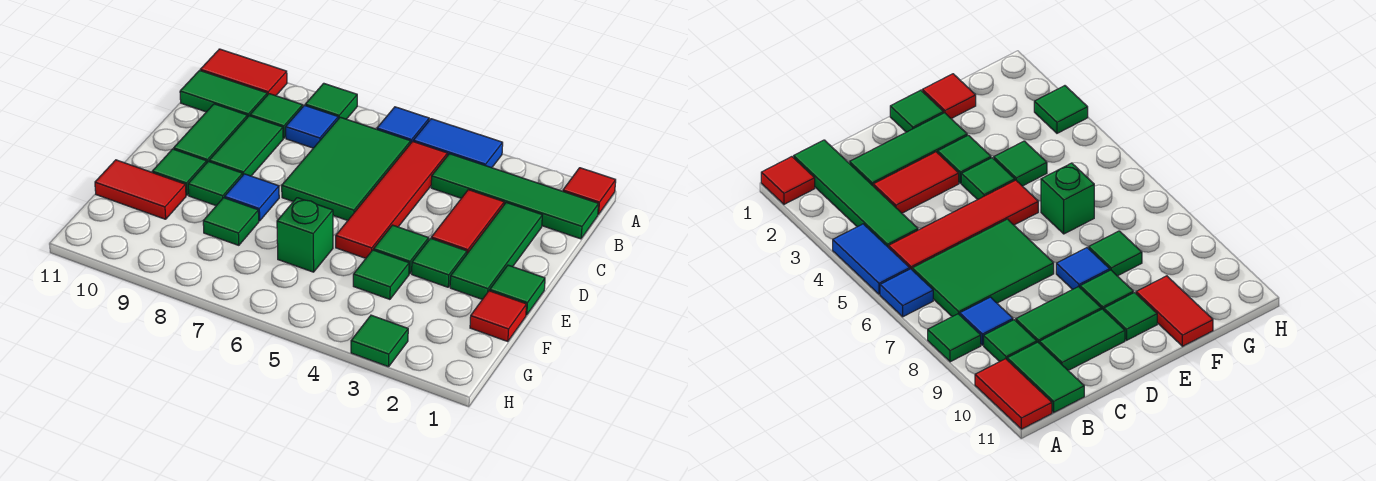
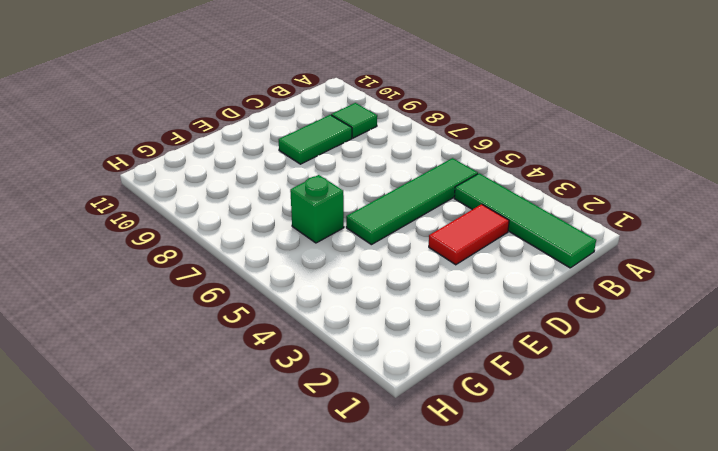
green 1x4 tile [346,158,478,245] -> red 1x4 tile [336,141,448,258]
none -> red 1x1 tile [563,168,616,215]
none -> blue 1x2 tile [413,119,503,168]
none -> blue 1x1 tile [377,107,429,143]

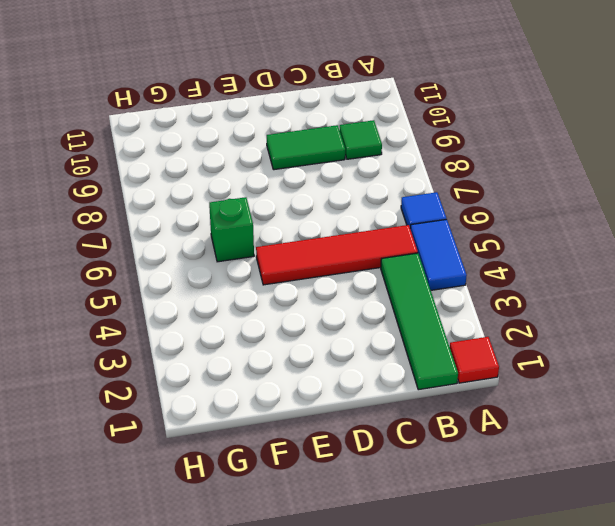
none -> green 1x1 tile [305,83,357,119]
none -> red 1x2 tile [200,49,287,96]
none -> green 2x3 tile [282,117,411,220]

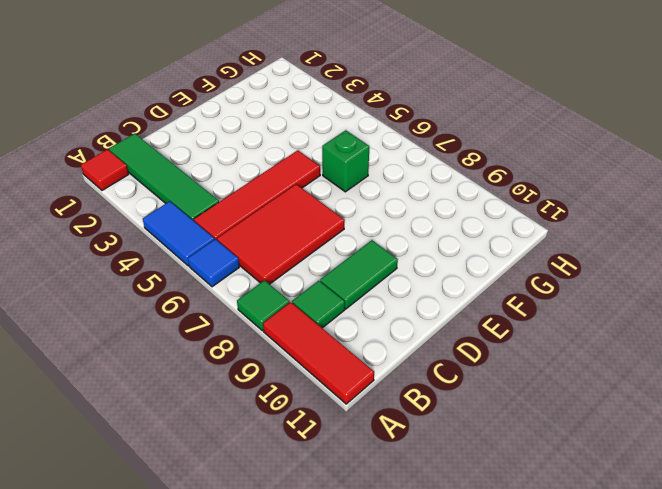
red 1x3 tile [263,302,374,404] -> red 1x2 tile [200,49,287,96]
red 2x3 tile [217,184,345,284] -> green 2x3 tile [282,117,411,220]
none -> blue 1x1 tile [286,105,338,148]
none -> green 1x2 tile [180,70,267,117]
none -> green 1x3 tile [450,203,542,299]

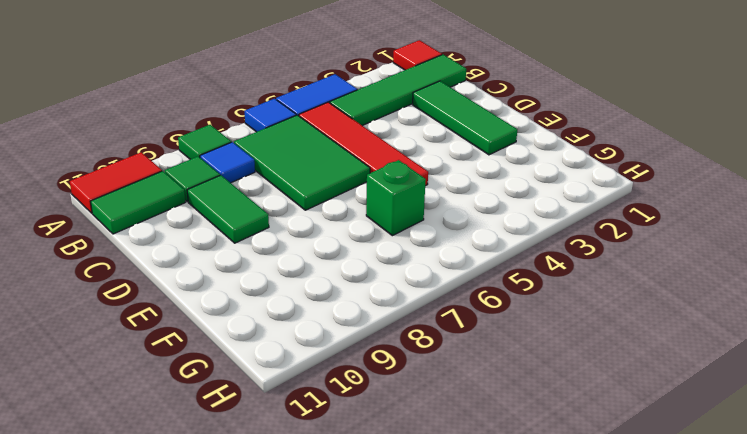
none -> red 1x2 tile [431,190,504,253]
none -> green 1x2 tile [174,104,247,162]
none -> green 1x1 tile [490,265,545,315]

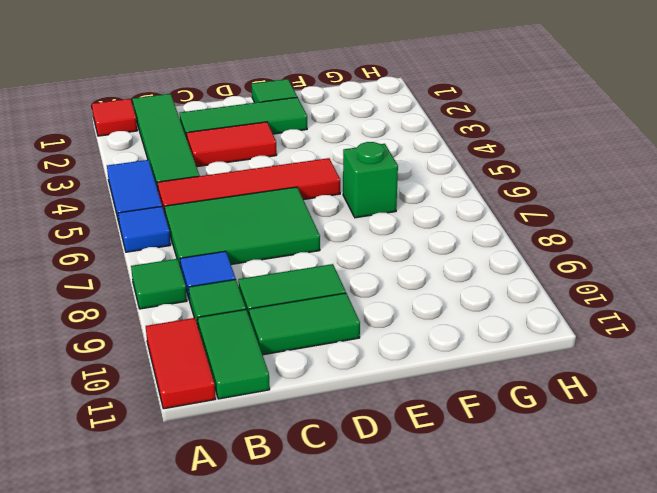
none -> green 1x1 tile [412,238,467,287]
none -> green 1x1 tile [374,225,429,274]
none -> blue 1x1 tile [225,174,279,221]

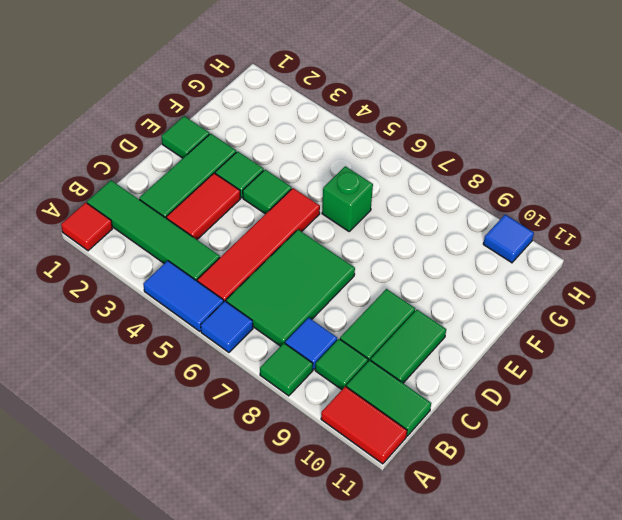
blue 1x1 tile [483,215,534,263] -> blue 1x1 tile moved to [225,174,279,221]
none -> green 1x1 tile [188,161,243,206]
none -> green 1x1 tile [152,149,207,195]
none -> red 1x1 tile [470,291,527,342]

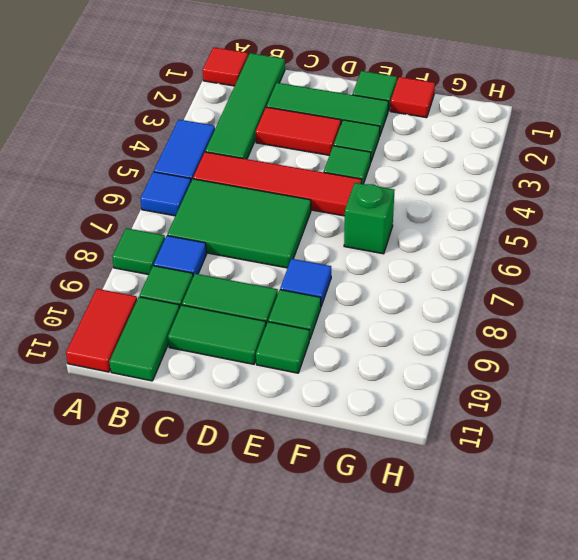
none -> green 1x1 tile [353,250,409,299]
none -> green 1x1 tile [203,198,259,245]
none -> red 1x2 tile [95,160,186,219]

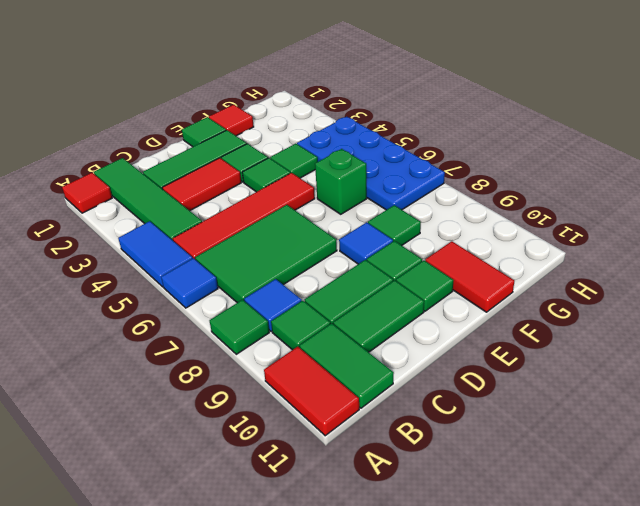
blue 2x4 plate [297,117,445,210] -> none
none -> green 1x1 tile [351,315,408,367]

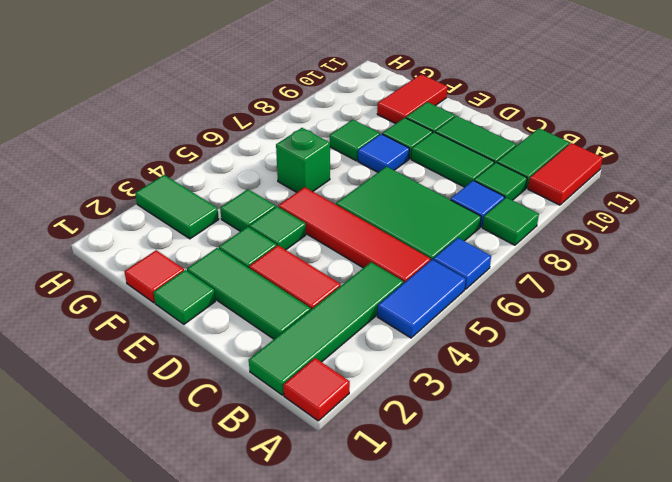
green 1x2 tile [135,175,219,239] -> green 1x1 tile [351,315,408,367]

